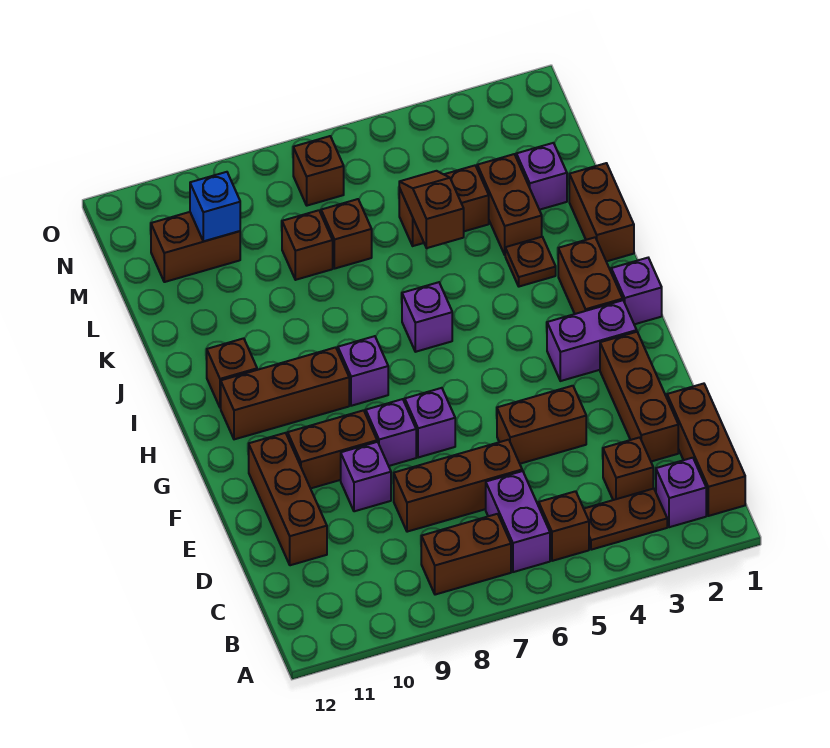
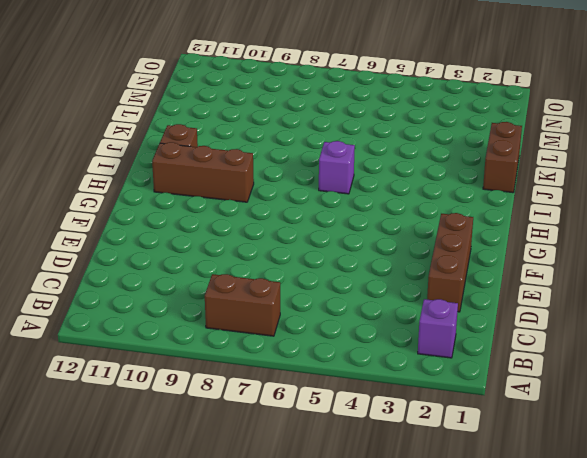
none -> brown 1x3 brick [667,384,745,516]
none -> brown 1x2 plate [584,488,667,550]
none -> brown 1x1 brick [539,491,589,561]
none -> purple 1x2 brick [486,471,550,572]

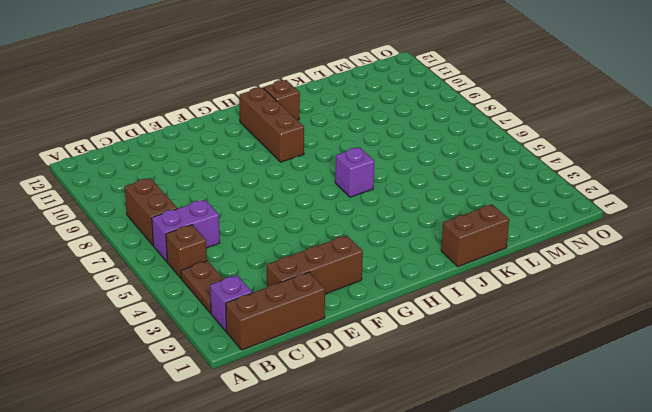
none -> brown 1x1 brick [603,437,653,500]
none -> brown 1x3 brick [394,440,522,532]
none -> brown 1x3 brick [249,433,327,565]
none -> brown 1x2 brick [497,386,586,464]

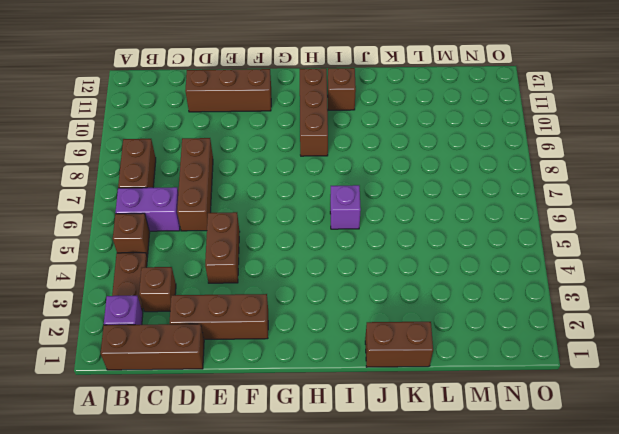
none -> purple 1x1 brick [341,442,391,511]
none -> purple 1x1 brick [405,388,455,458]
none -> purple 1x1 brick [366,399,416,466]
none -> brown 1x2 brick [288,410,377,488]

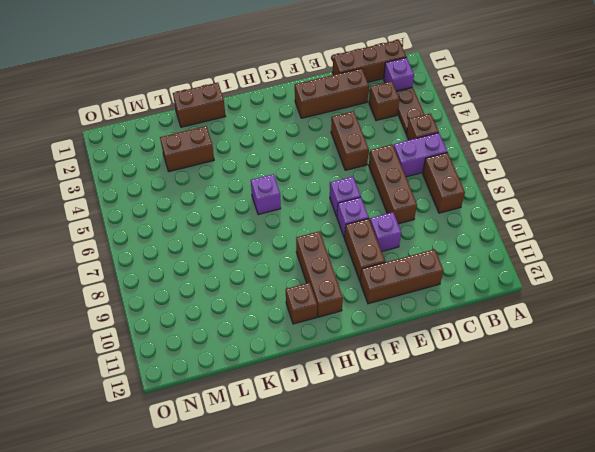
none -> purple 1x2 brick [547,300,637,381]
none -> purple 1x1 brick [611,258,662,324]
none -> brown 1x2 brick [558,237,623,314]
none -> purple 1x1 brick [338,336,388,406]

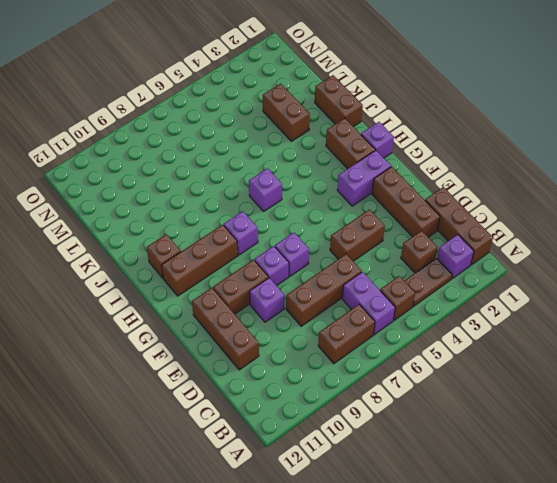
none -> brown 1x1 plate [505,237,556,287]
none -> purple 1x1 brick [516,143,567,210]
none -> brown 1x2 brick [399,166,489,246]
none -> brown 1x1 brick [321,199,372,269]

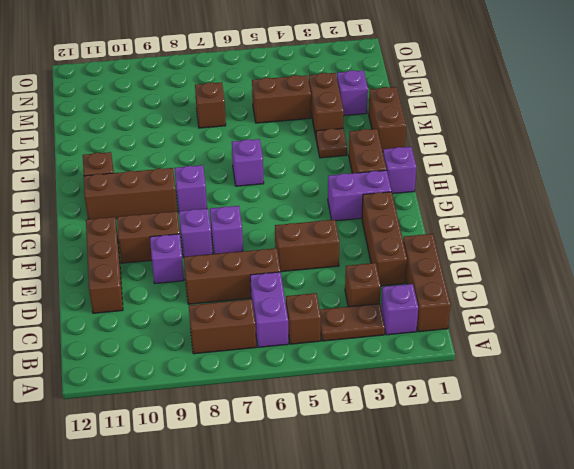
none -> brown 1x1 brick [282,210,333,280]
none -> brown 1x2 brick [151,212,240,282]
none -> brown 1x1 brick [293,136,344,206]
none -> brown 1x2 slope [399,171,464,248]

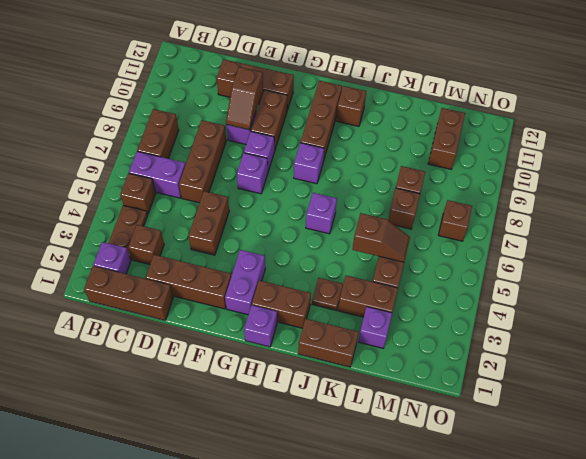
brown 1x2 slope [226,67,263,130] -> none
none -> blue 1x1 brick [190,172,240,241]

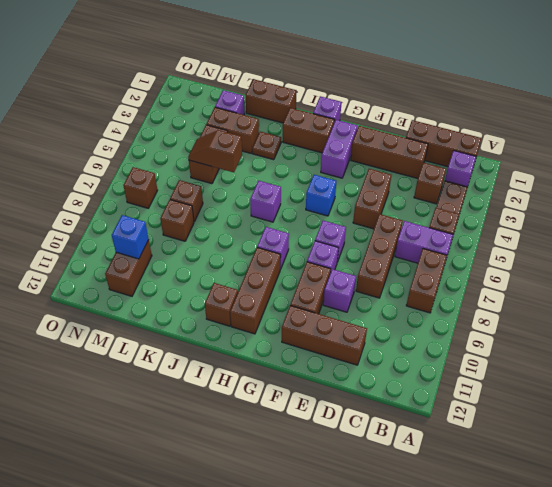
blue 1x1 brick [306,175,336,216] -> none

